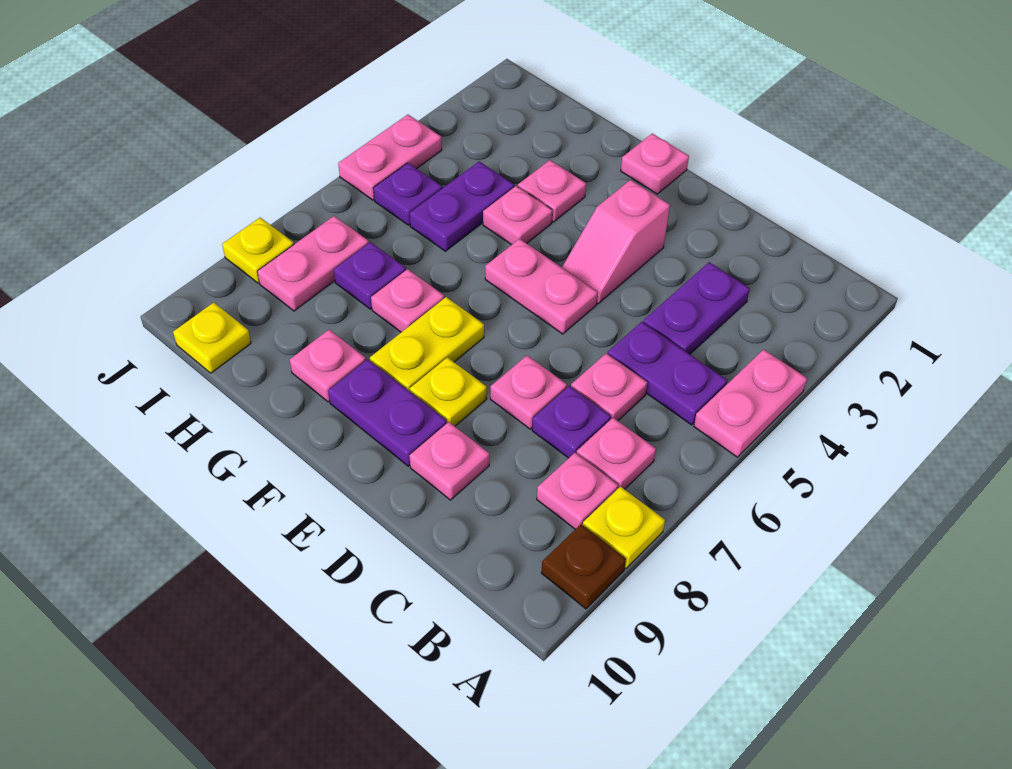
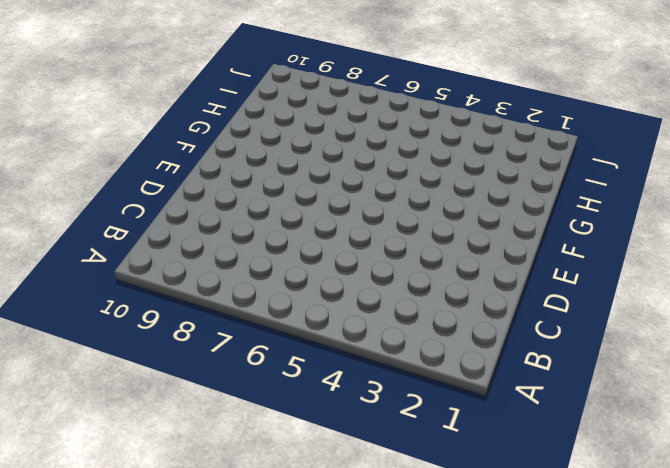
none -> pink 1x2 plate [694,349,807,457]
none -> yellow 1x1 plate [583,487,665,569]
none -> brown 1x1 plate [541,524,626,609]

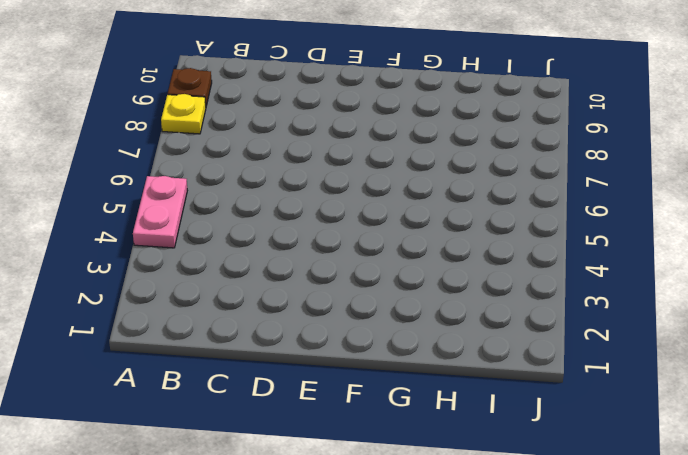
none -> purple 1x2 plate [608,322,727,425]
none -> pink 1x1 plate [577,418,656,489]
none -> pink 1x1 plate [537,453,618,529]

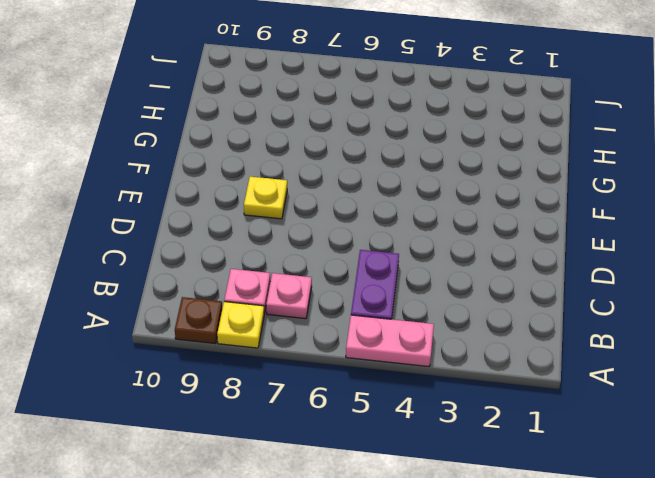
none -> purple 1x2 plate [643,262,750,354]
none -> pink 1x1 plate [571,353,647,421]
none -> purple 1x1 plate [532,386,611,458]

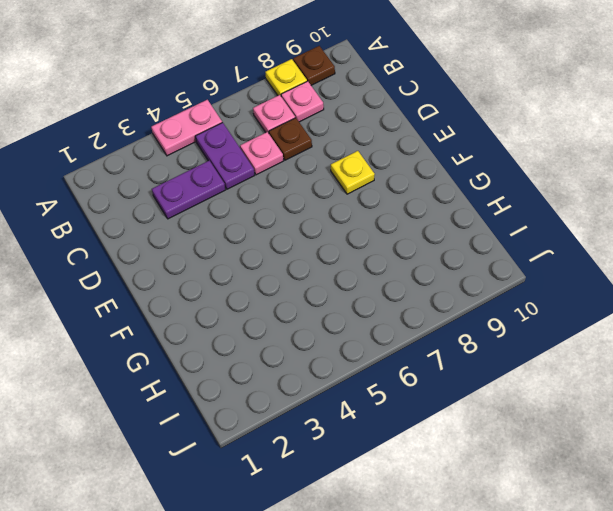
brown 1x1 plate [269,118,312,160] -> purple 1x1 plate [532,386,611,458]
none -> pink 1x1 plate [490,355,567,429]
none -> pink 1x1 plate [409,422,489,500]
none -> pink 1x2 slope [562,180,670,304]

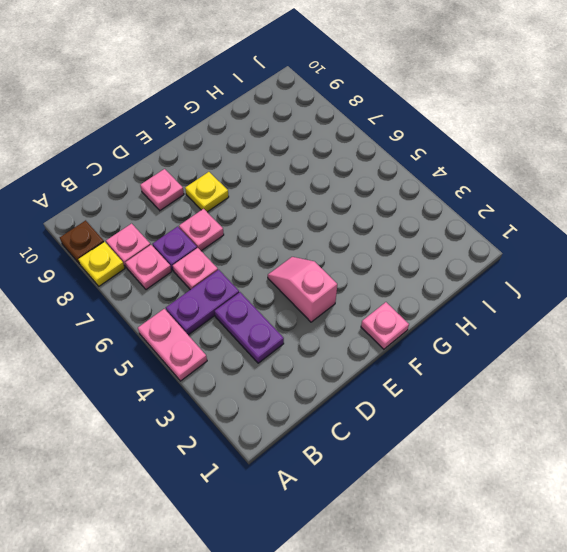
none -> pink 1x2 plate [485,239,598,334]
none -> purple 1x2 plate [328,359,447,466]
none -> yellow 1x2 plate [370,297,484,391]

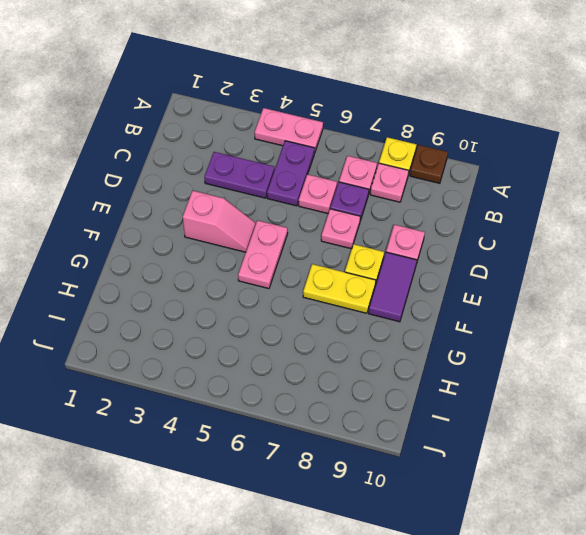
purple 1x2 tile [369,252,417,322] -> purple 1x2 plate [328,359,447,466]
none -> pink 1x1 plate [621,134,689,194]
none -> pink 1x1 plate [518,160,586,222]
none -> pink 1x1 plate [483,186,552,245]

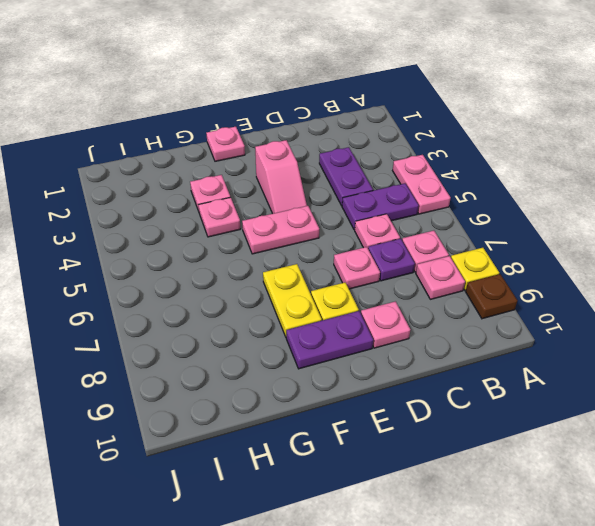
none -> pink 1x1 plate [371,269,444,332]
none -> pink 1x1 plate [290,330,366,402]
none -> purple 1x2 plate [410,162,514,251]

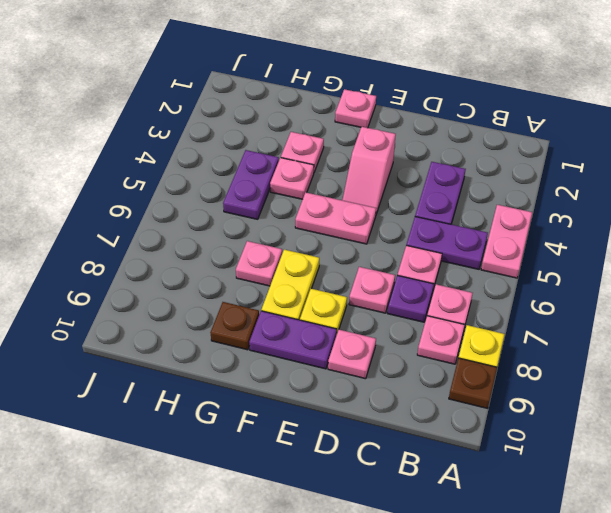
brown 1x1 plate [210,302,259,350] -> pink 1x1 plate [290,330,366,402]
none -> purple 1x1 plate [334,242,406,309]
none -> purple 1x1 plate [373,163,442,225]
none -> pink 1x2 plate [257,216,369,311]

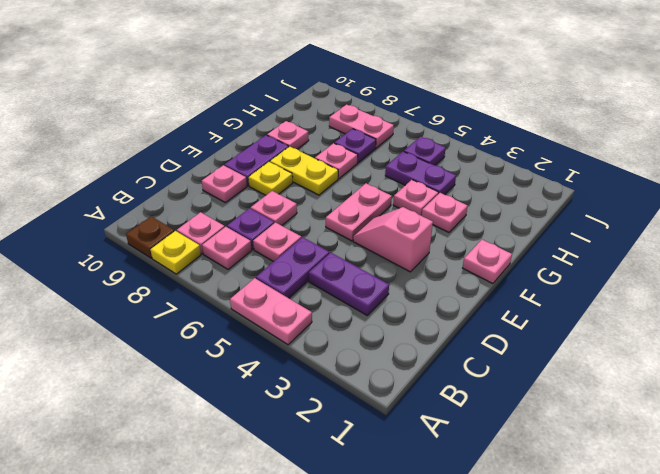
none -> yellow 1x1 plate [173,302,251,373]
none -> pink 1x2 plate [338,115,442,200]
none -> yellow 1x1 plate [222,218,294,283]

